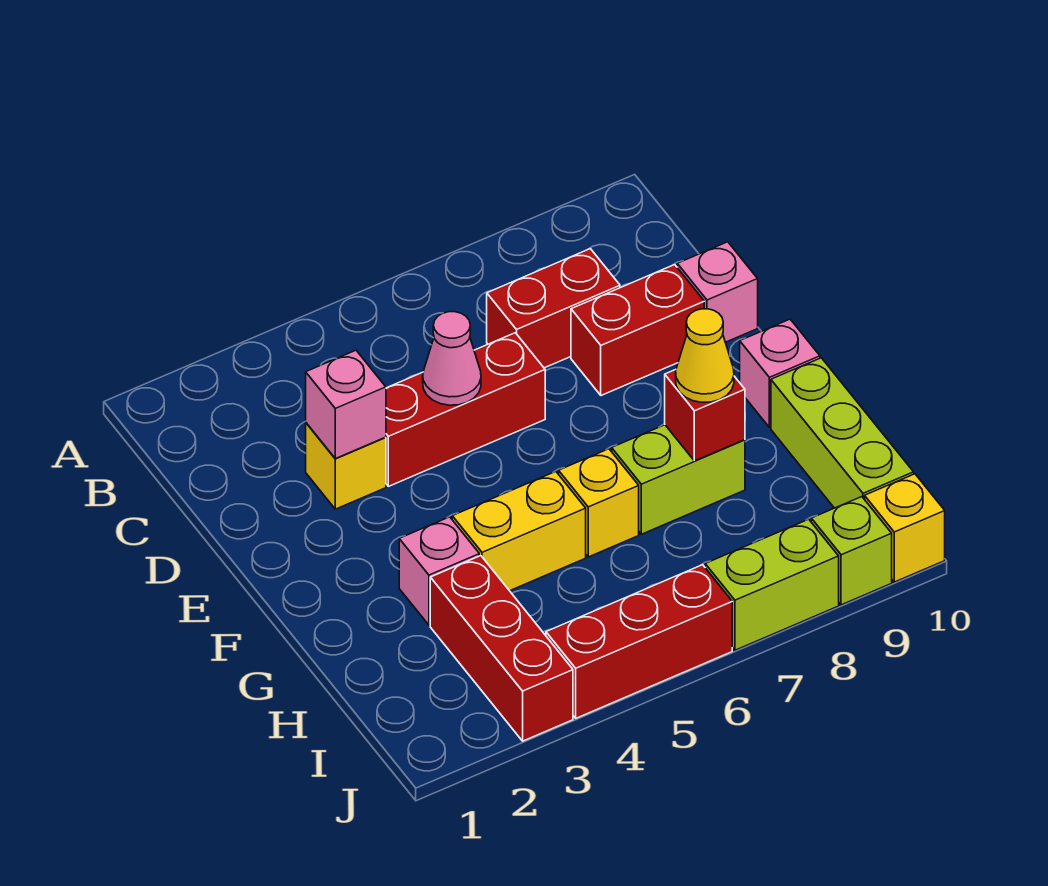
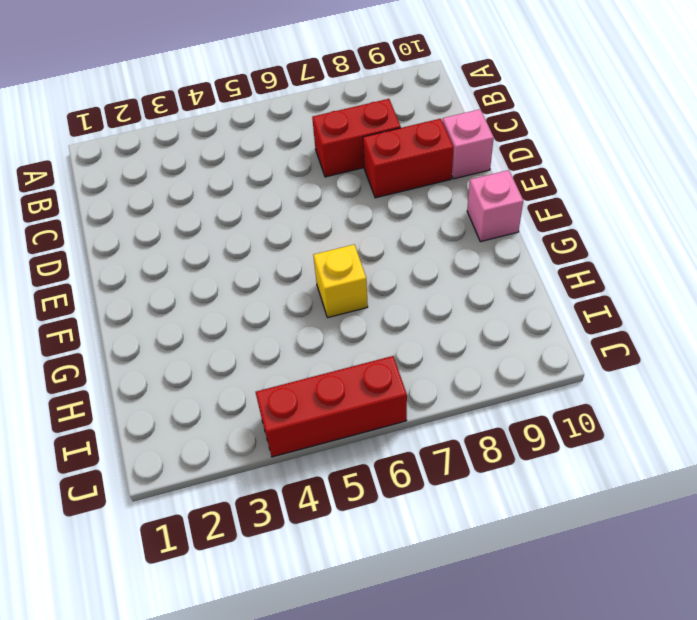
none -> yellow 1x1 brick [306,423,386,509]
none -> red 1x3 brick [386,333,545,486]
none -> pink 1x1 brick [399,517,479,625]

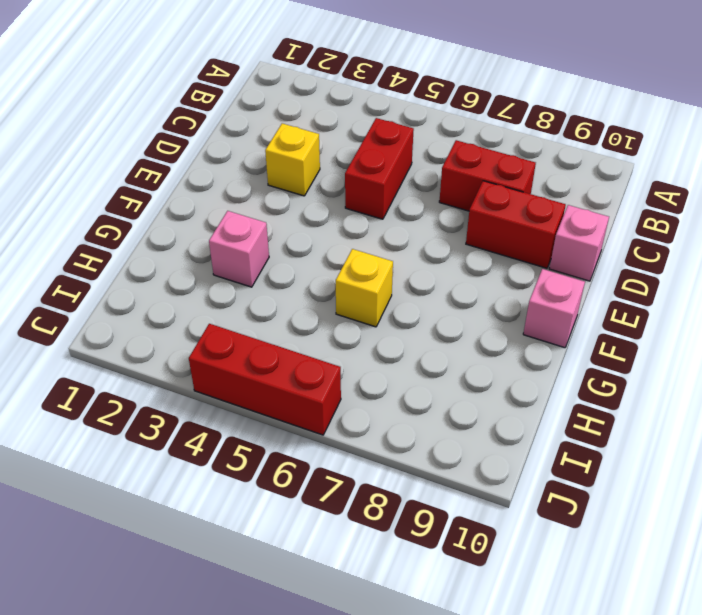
red 1x2 brick [345,118,414,219] -> red 1x3 brick [386,333,545,486]
none -> yellow 1x2 brick [452,472,586,591]
none -> lime 1x2 brick [612,425,745,534]
none -> lime 1x3 brick [771,358,914,508]

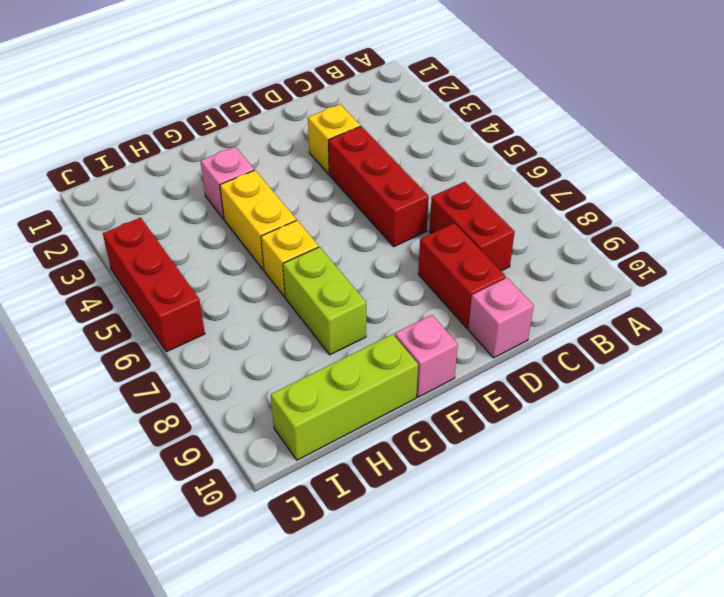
none -> red 1x3 brick [430,556,573,741]
none -> lime 1x2 brick [705,519,839,650]
none -> lime 1x1 brick [811,497,892,605]

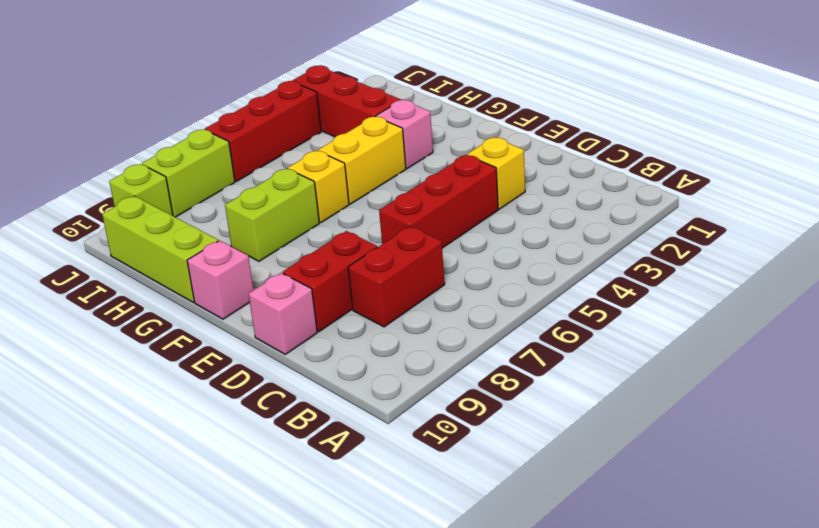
none -> yellow 1x1 brick [865,474,945,582]
none -> pink 1x1 brick [306,350,386,459]
none -> pink 1x1 cone [423,312,481,405]

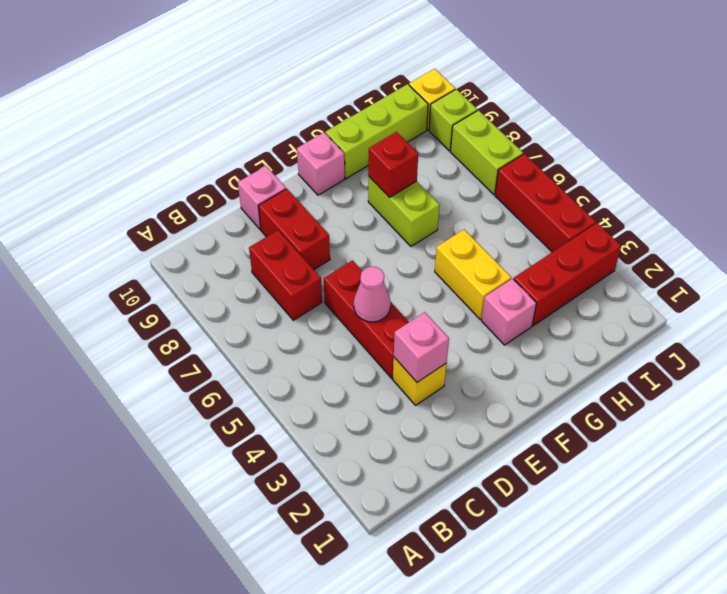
none -> yellow 1x1 brick [559,449,639,557]
none -> yellow 1x1 cone [676,309,734,402]

